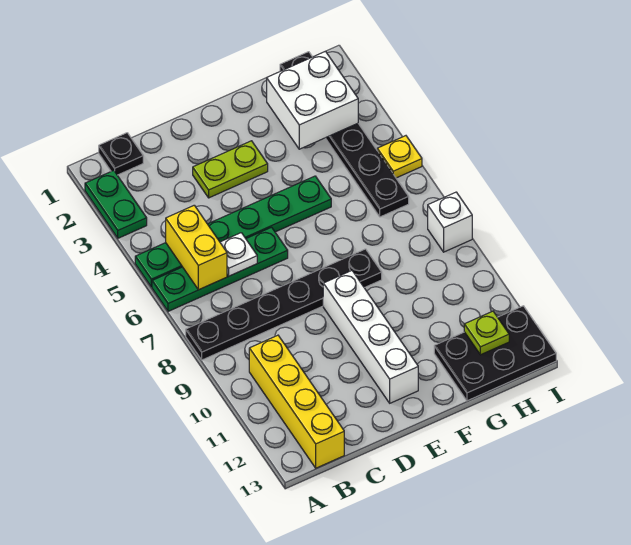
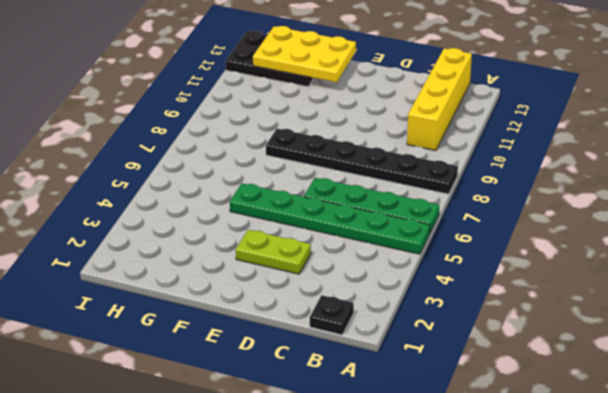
yellow 2x3 plate [253,26,356,82] -> lime 1x1 plate [464,311,509,355]
none -> green 1x2 plate [85,170,147,238]
none -> white 1x4 brick [323,271,418,403]
none -> black 1x6 plate [280,52,409,217]

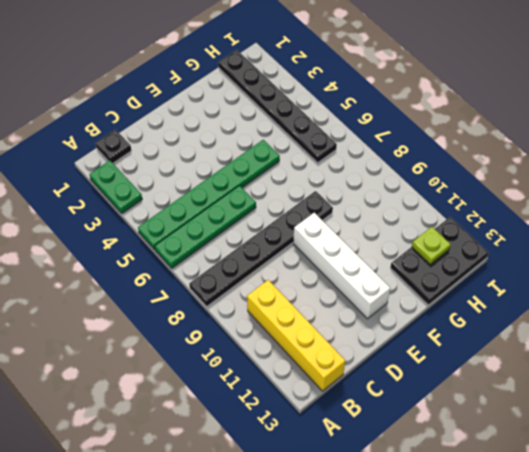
none -> lime 1x2 plate [193,141,268,198]
none -> yellow 1x1 plate [377,136,422,178]
none -> white 1x1 brick [428,192,472,252]

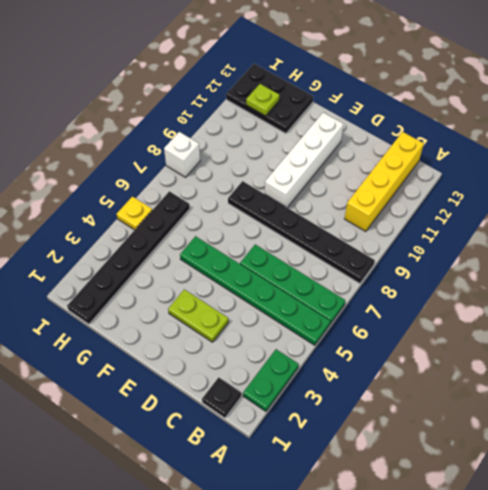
none -> yellow 1x2 brick [166,205,227,290]
none -> white 1x1 plate [220,233,257,276]
none -> white 2x2 brick [267,51,358,149]

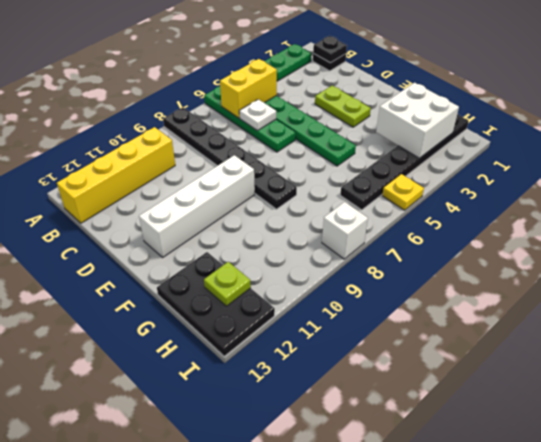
black 1x1 plate [313,36,347,63] -> none

